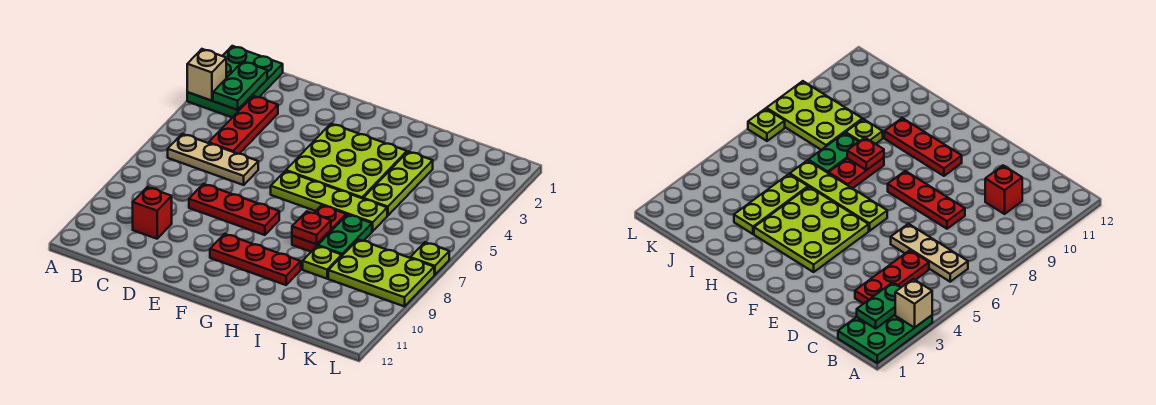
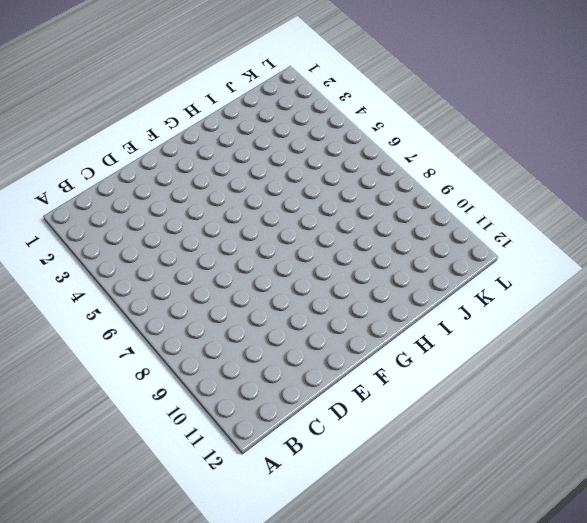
none -> green 2x3 plate [187,46,283,117]
none -> tan 1x3 plate [168,134,258,185]
none -> red 1x3 plate [209,96,278,154]

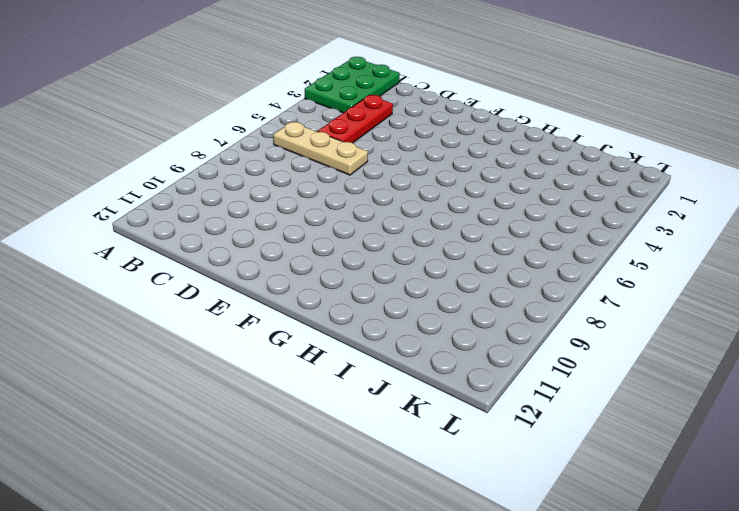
none -> red 1x1 brick [133,187,172,239]
none -> red 1x3 plate [189,184,279,235]
none -> lime 3x3 plate [286,124,407,199]

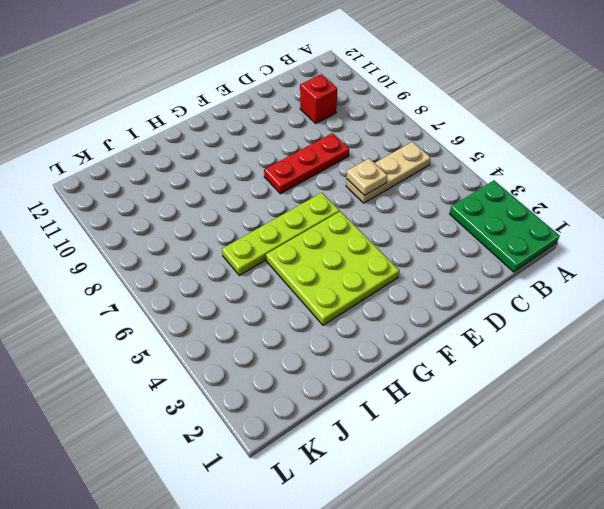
tan 1x1 plate [347,158,387,196] -> none
none -> red 1x3 plate [209,96,278,154]
none -> red 1x3 plate [210,234,301,285]
none -> red 1x2 plate [292,205,346,252]

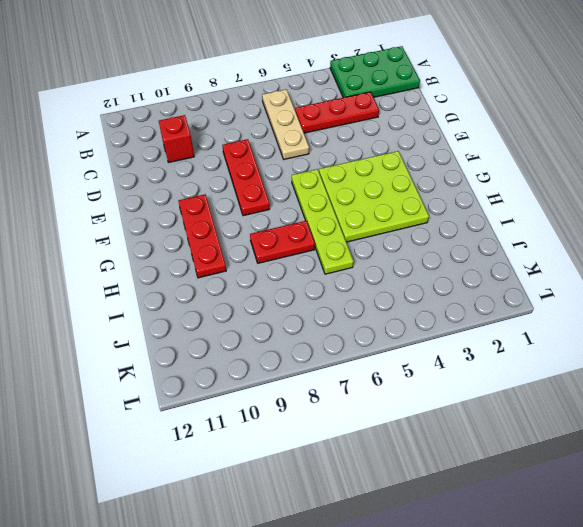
none -> lime 1x3 plate [363,151,433,216]
none -> green 1x2 plate [318,214,372,255]
none -> lime 1x1 plate [303,246,342,279]

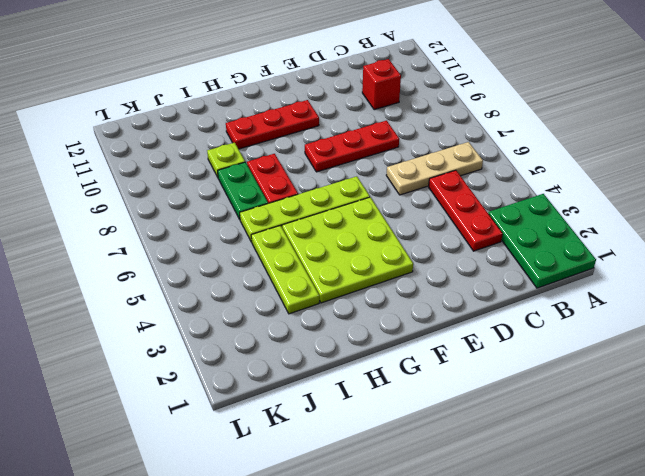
none -> lime 2x3 plate [328,240,434,306]
none -> lime 1x1 plate [410,242,449,275]
none -> tan 1x1 brick [187,49,226,101]

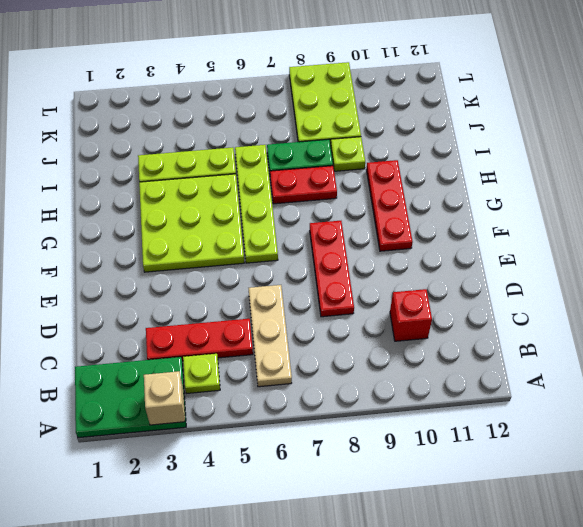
lime 1x1 plate [183,354,220,394] -> lime 1x1 plate moved to [410,242,449,275]
none -> green 1x2 plate [213,61,267,110]
none -> red 1x1 plate [292,211,331,244]

